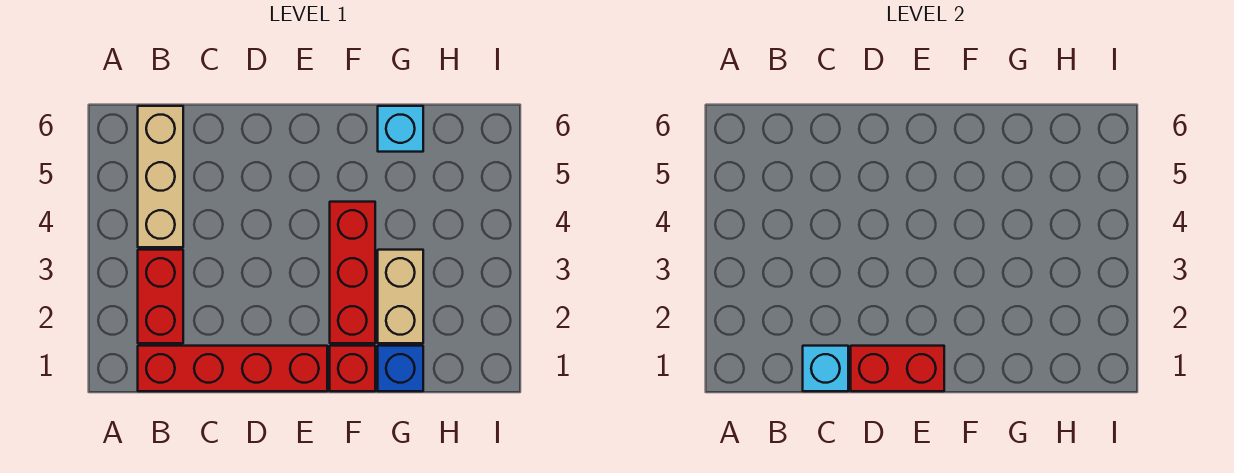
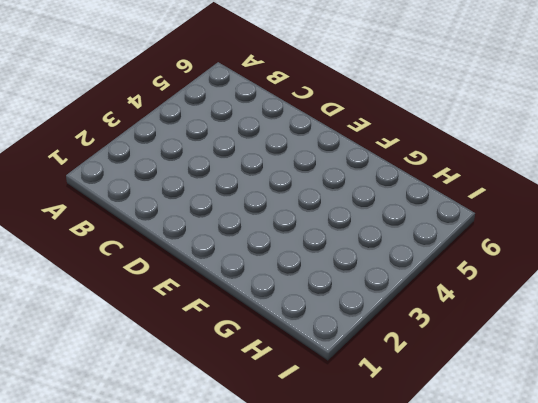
none -> red 1x4 brick [138,346,327,391]
none -> red 1x2 brick [138,250,183,343]

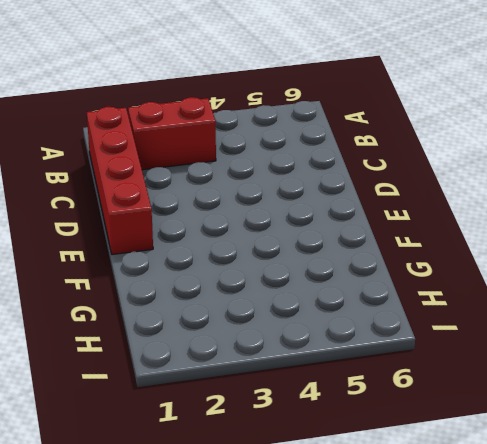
none -> tan 1x3 brick [138,106,183,247]
none -> red 1x1 brick [330,346,375,391]

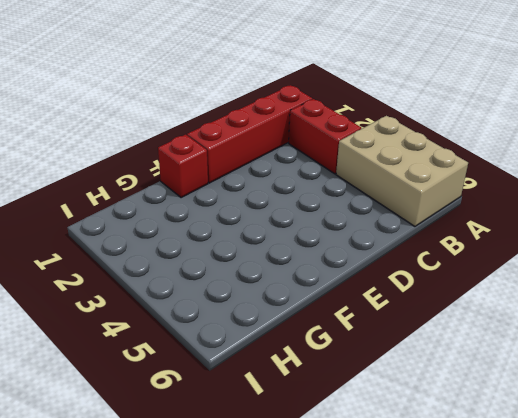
tan 2x3 brick [336,116,468,226] -> tan 1x3 brick [138,106,183,247]
none -> red 1x3 brick [330,202,375,343]
none -> blue 1x1 brick [378,346,423,391]

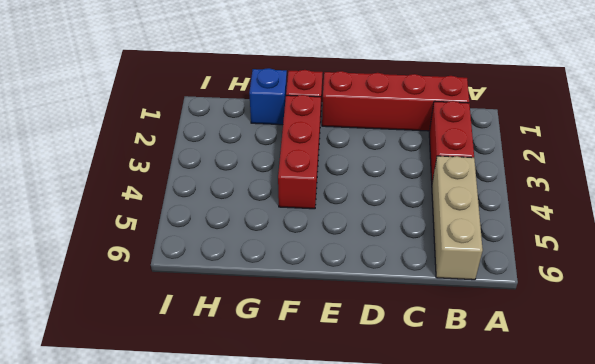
none -> tan 1x2 brick [378,250,423,343]
none -> cyan 1x1 brick [378,106,423,152]

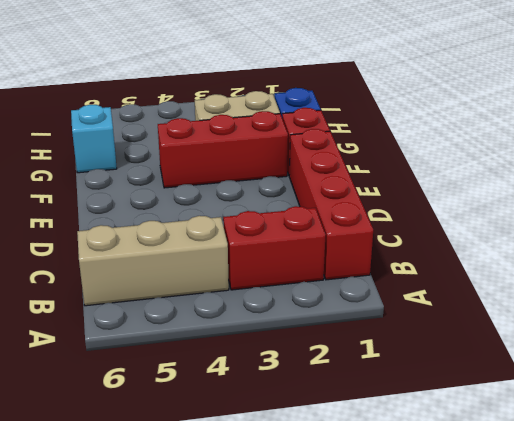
none -> cyan 1x1 brick [803,346,848,391]
none -> red 1x2 brick [851,346,944,391]

